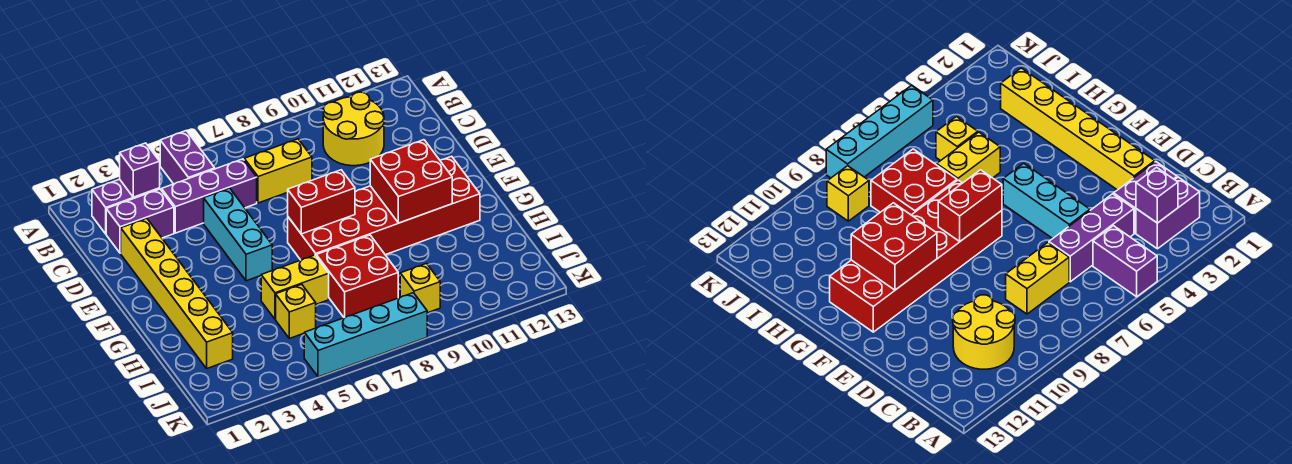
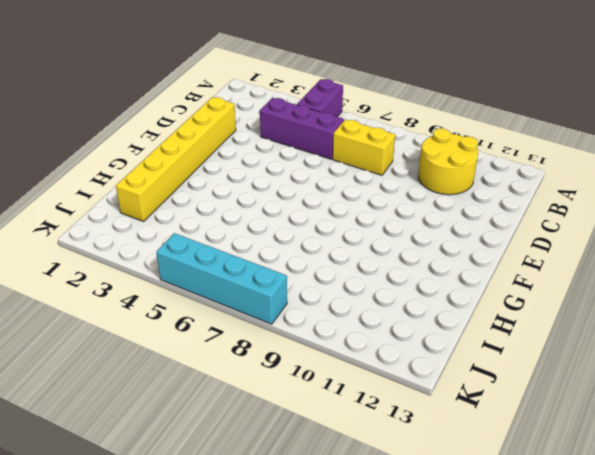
none -> purple 1x2 brick [92,179,160,234]
none -> purple 1x2 brick [106,189,174,253]
none -> cyan 1x3 brick [204,188,272,281]

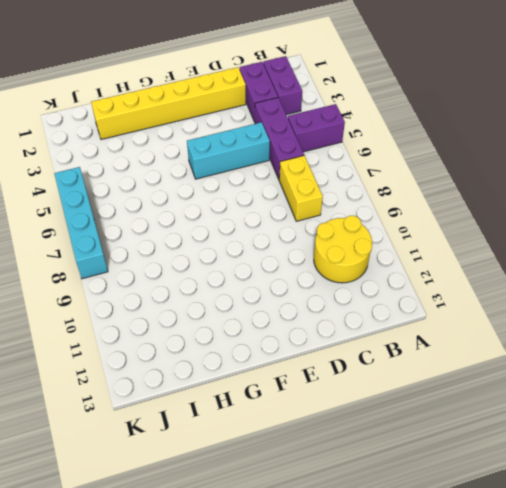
none -> red 2x6 brick [288,156,480,260]
none -> yellow 1x2 brick [261,255,329,319]
none -> red 2x2 brick [316,235,398,318]

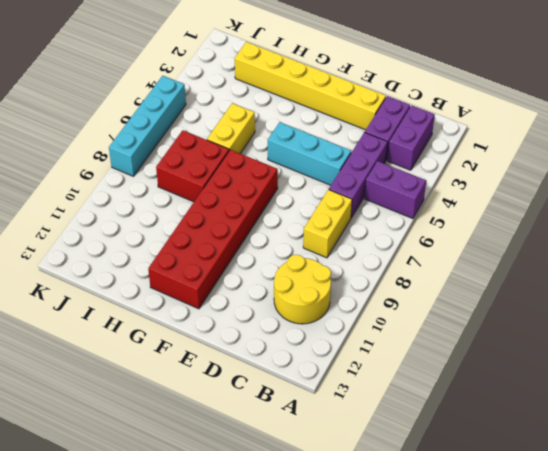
none -> yellow 1x1 brick [276,284,316,338]
none -> yellow 1x1 brick [400,264,440,313]
none -> purple 1x1 brick [120,143,160,197]

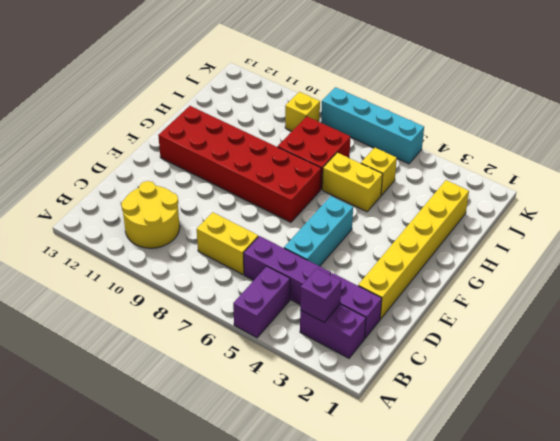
none -> red 1x2 brick [288,170,355,234]
none -> red 2x2 brick [370,140,452,223]

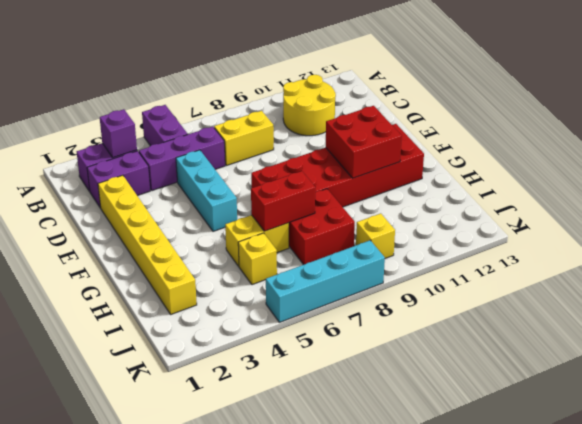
red 1x2 brick [251,171,315,231] -> red 1x2 brick moved to [288,170,355,234]

